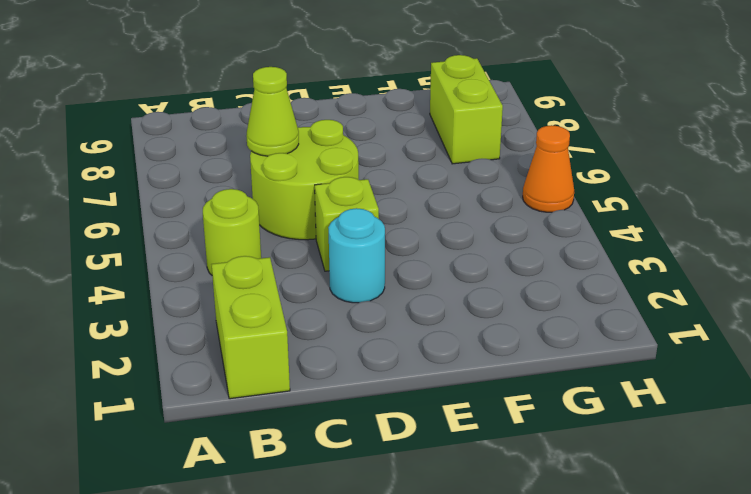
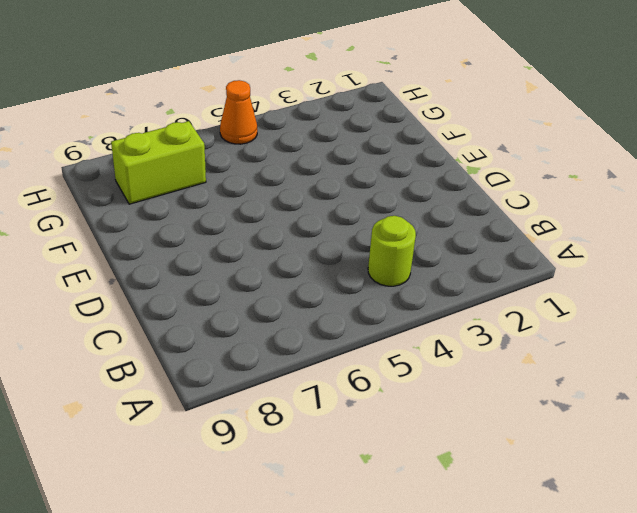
none -> lime 1x2 brick [211,256,290,399]
none -> lime 2x2 round brick [250,120,359,240]

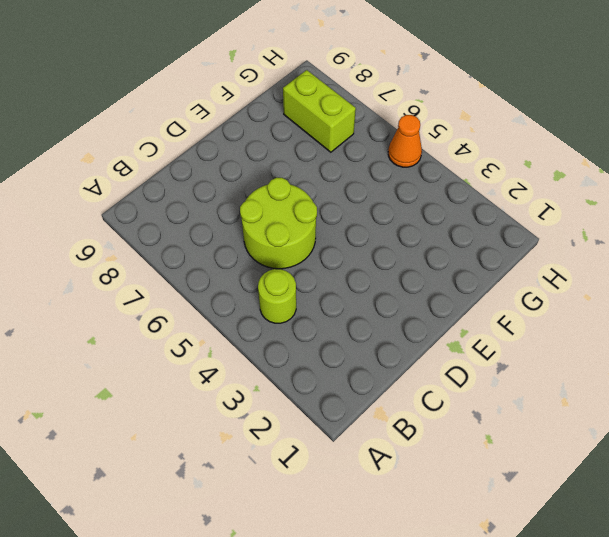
none -> lime 1x2 brick [211,256,290,399]
none -> cyan 1x1 round brick [328,208,385,303]

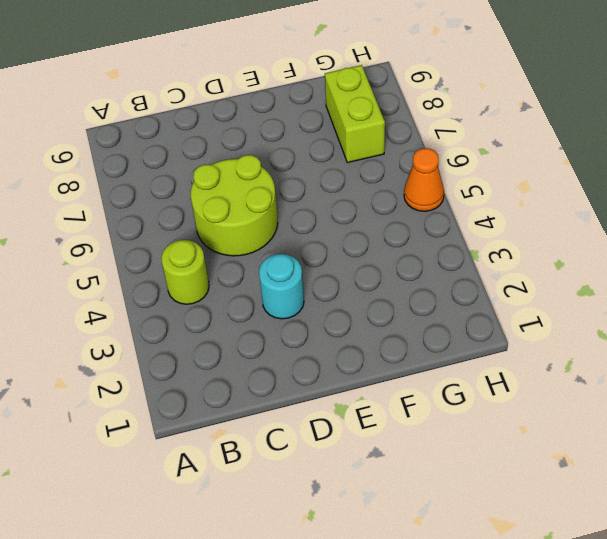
none -> lime 1x2 brick [211,256,290,399]
none -> lime 1x1 brick [315,177,379,271]

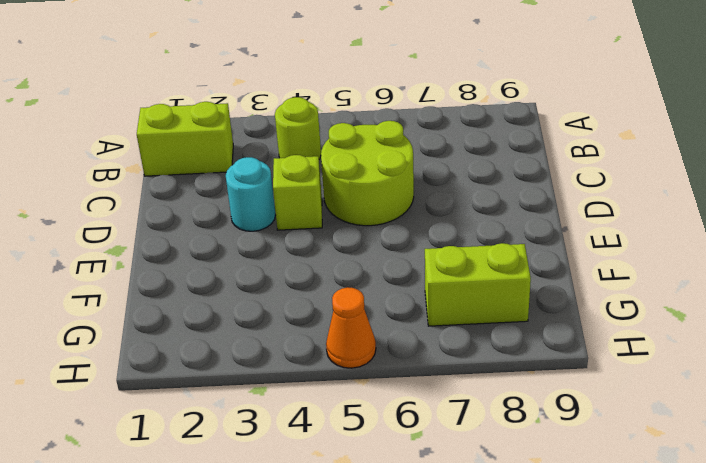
none -> lime 1x1 cone [246,67,299,156]

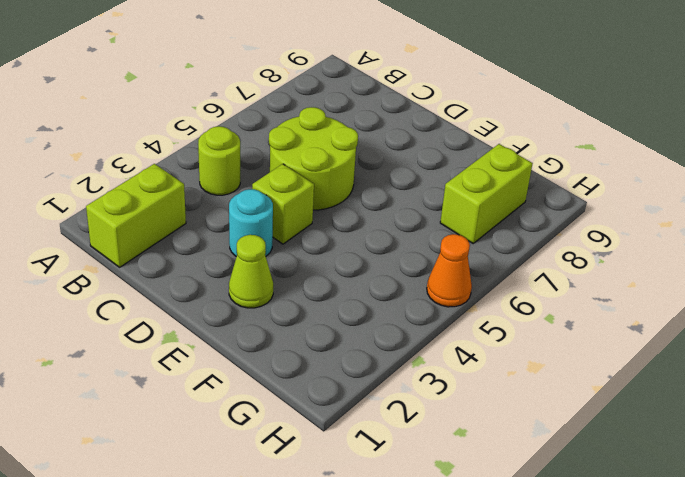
lime 1x1 cone [229,235,273,308] -> lime 1x1 cone moved to [246,67,299,156]

